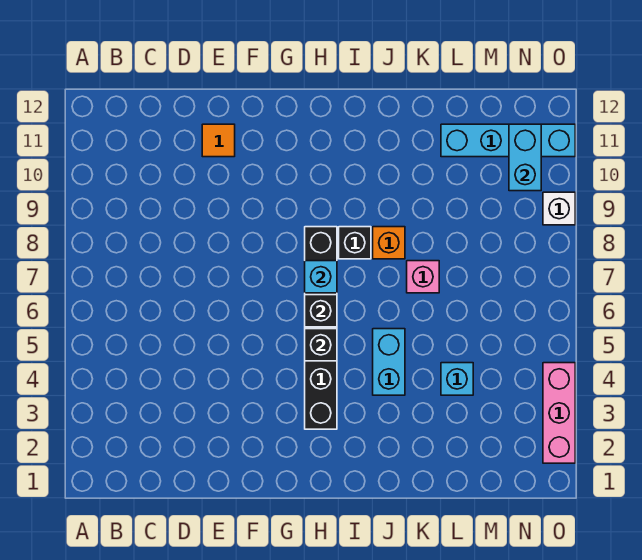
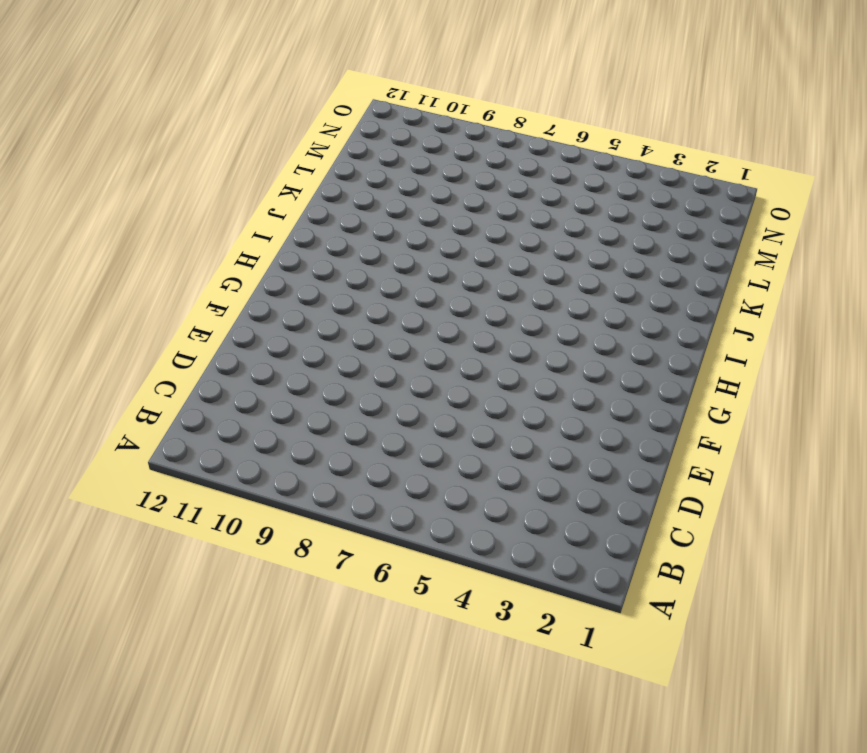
none -> orange 1x1 tile [202,124,235,157]
none -> black 1x6 brick [305,227,337,429]
none -> black 1x1 brick [339,227,371,259]

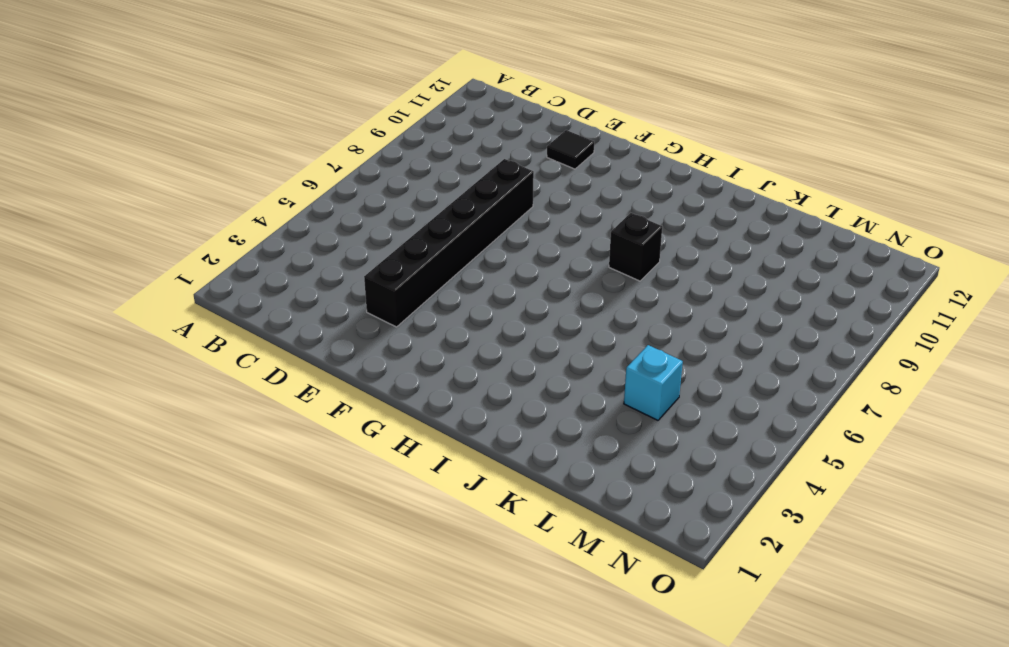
black 1x6 brick [364,159,534,327] -> black 1x6 brick moved to [305,227,337,429]
black 1x1 tile [547,130,594,169] -> orange 1x1 tile [202,124,235,157]
none -> cyan 1x2 brick [373,329,405,395]
none -> orange 1x1 brick [373,227,405,259]
none -> pink 1x1 brick [407,261,439,293]

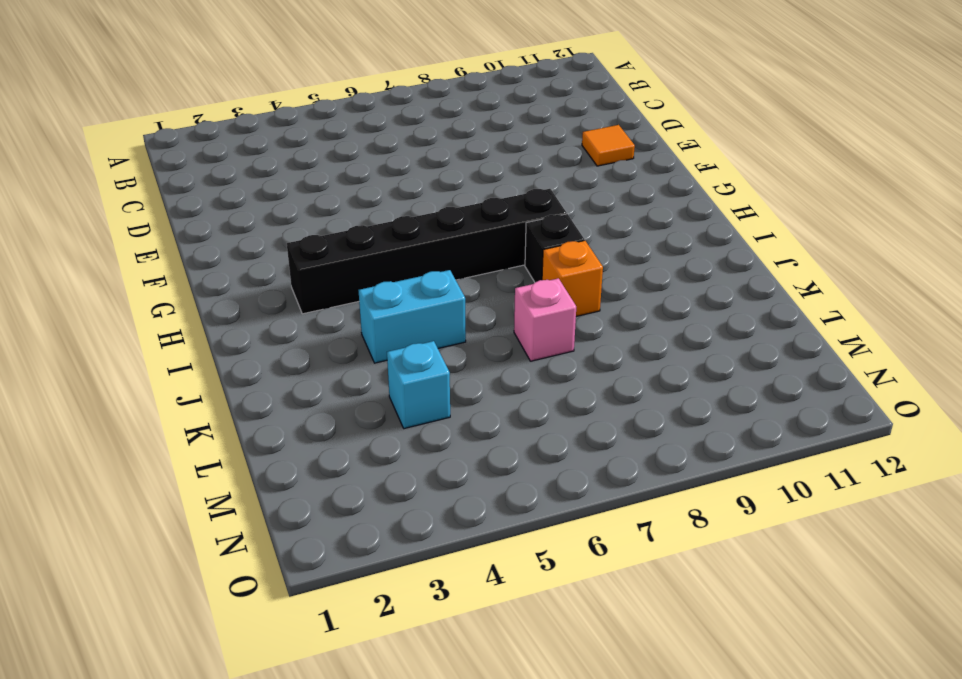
none -> cyan 1x4 brick [441,124,575,157]
none -> pink 1x3 brick [543,363,575,463]
none -> white 1x1 brick [543,192,575,225]

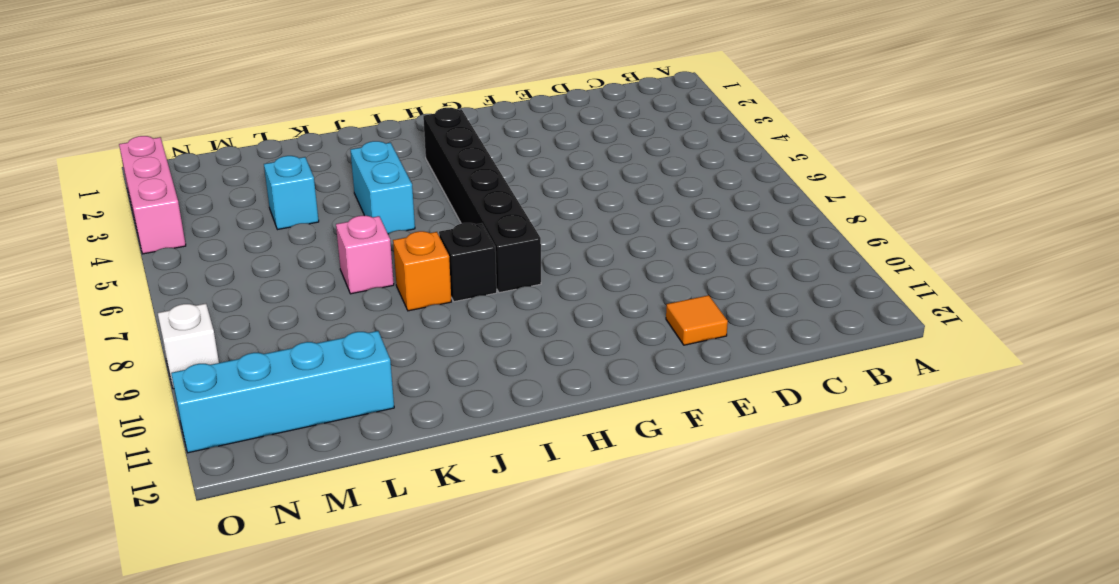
none -> black 1x1 brick [305,329,337,361]
none -> black 1x1 brick [305,295,337,327]
none -> cyan 1x1 brick [305,261,337,293]

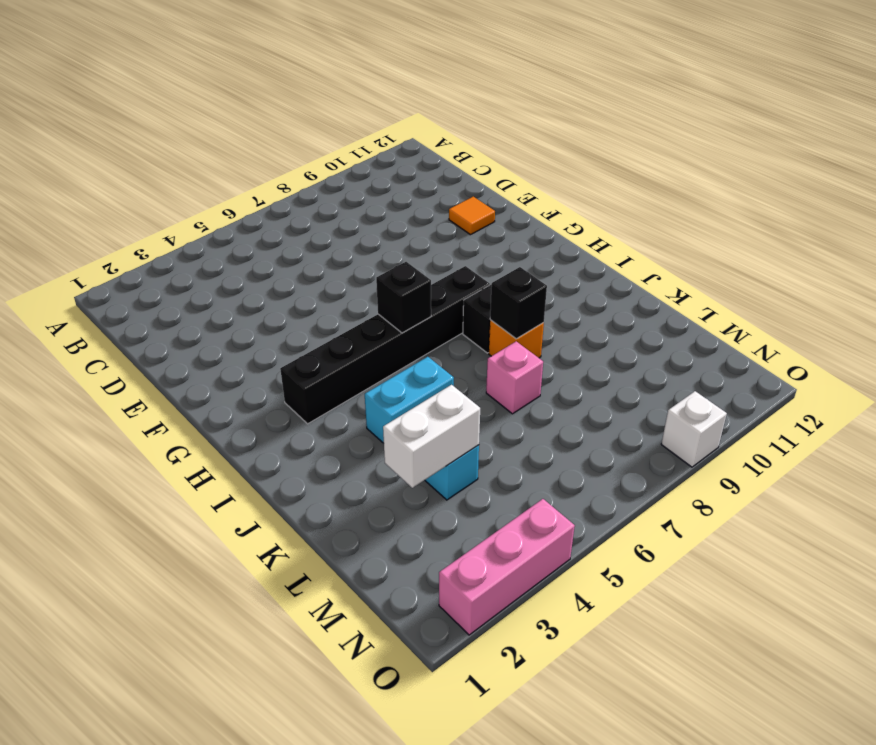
black 1x1 brick [490,267,547,339] -> black 1x1 brick moved to [305,329,337,361]
white 1x2 brick [383,385,480,488] -> none
none -> cyan 1x4 brick [441,124,575,157]
none -> cyan 1x1 brick [305,261,337,293]
none -> cyan 1x2 brick [509,124,541,191]

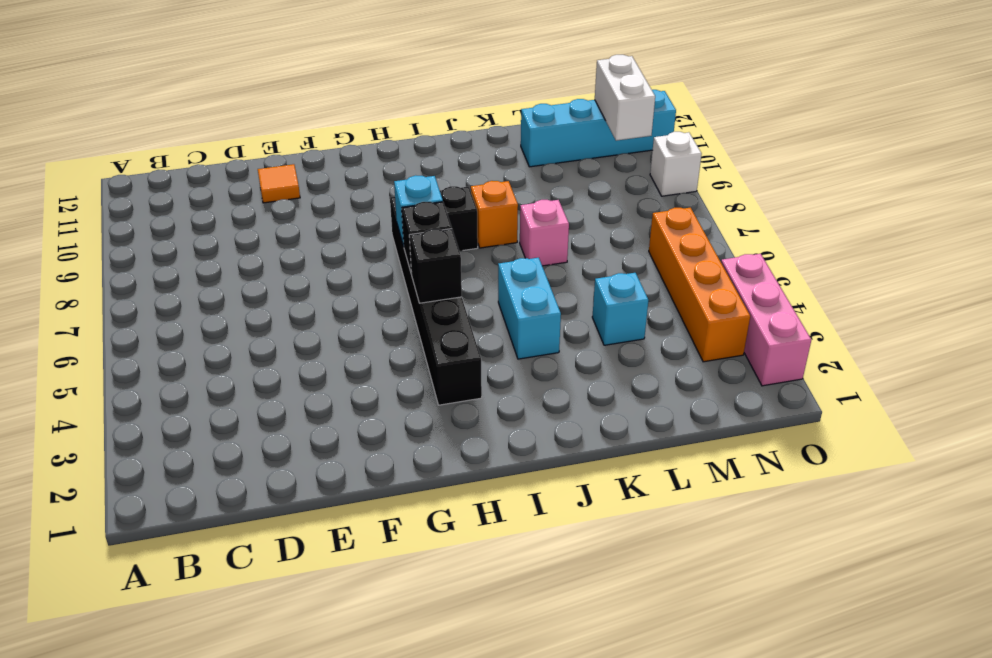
orange 1x4 brick [649,208,750,362] -> none
white 1x2 brick [595,55,655,141] -> cyan 1x2 brick [509,124,541,191]

